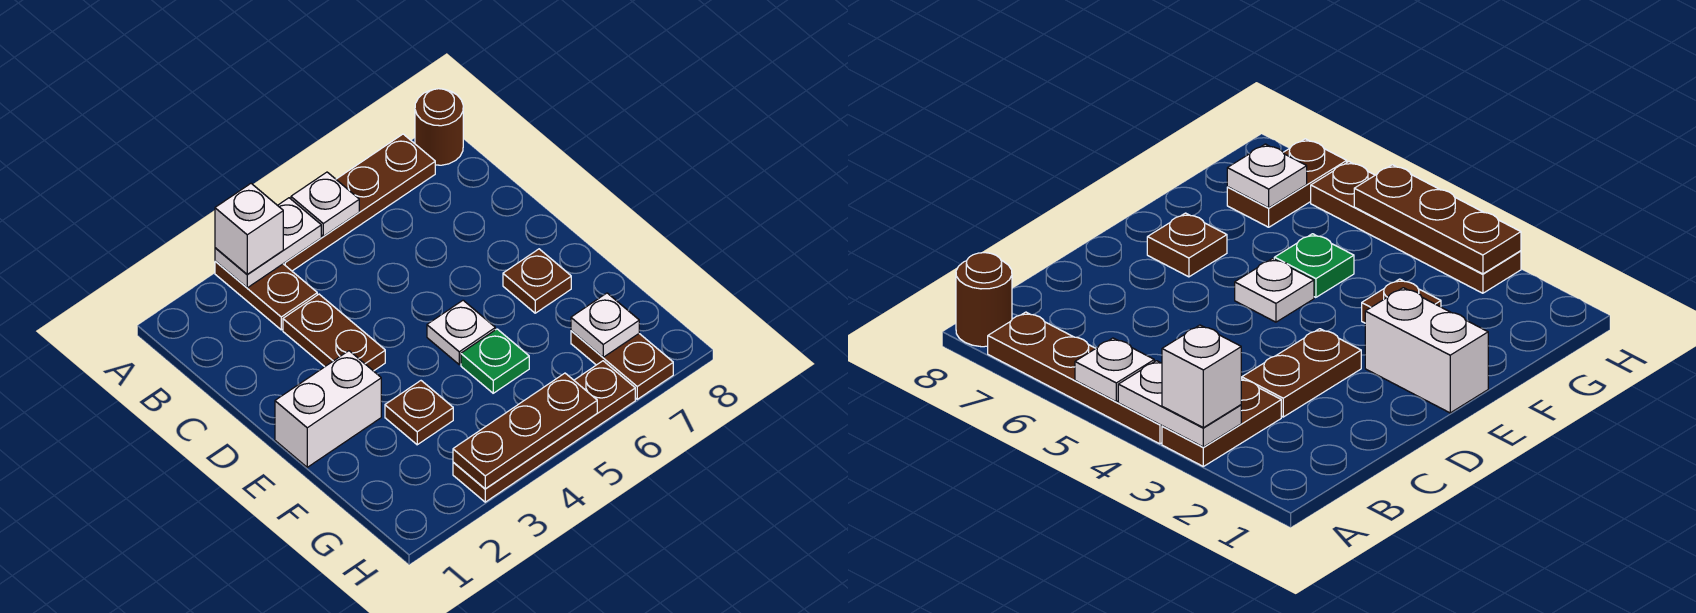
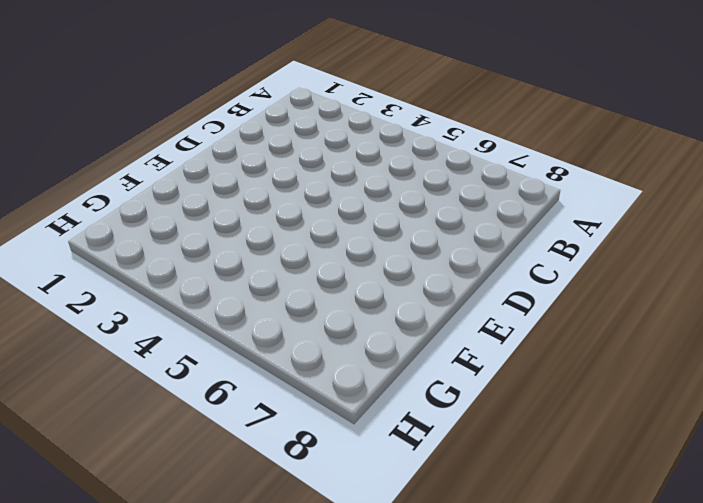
none -> brown 1x2 plate [215,261,317,330]
none -> brown 1x4 plate [284,134,435,271]
none -> brown 1x1 round brick [415,89,463,165]

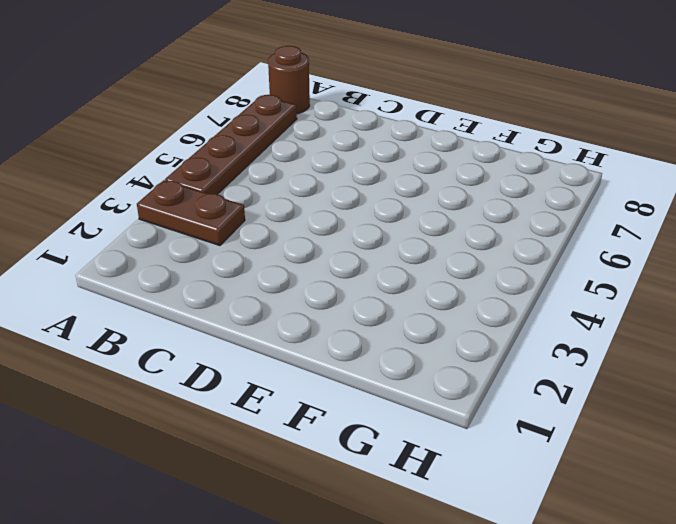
none -> brown 1x2 plate [283,294,385,371]
none -> white 1x2 brick [275,351,381,467]
none -> white 1x1 plate [427,300,495,364]

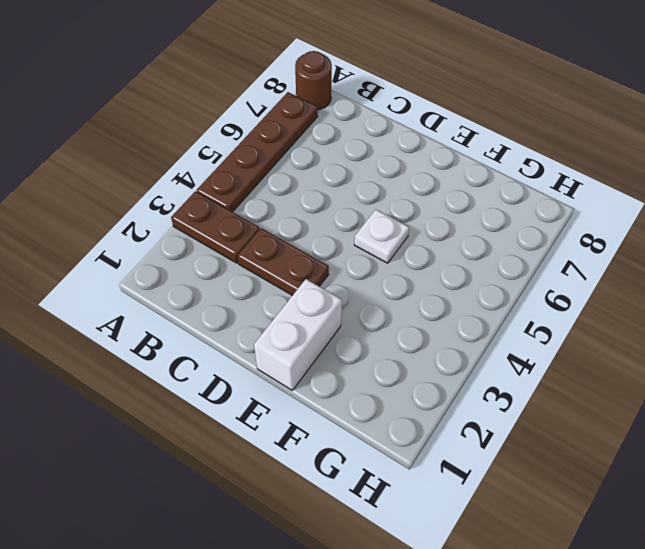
none -> brown 1x1 plate [503,249,571,313]
none -> brown 1x1 plate [385,381,453,445]
none -> green 1x1 plate [461,329,529,393]

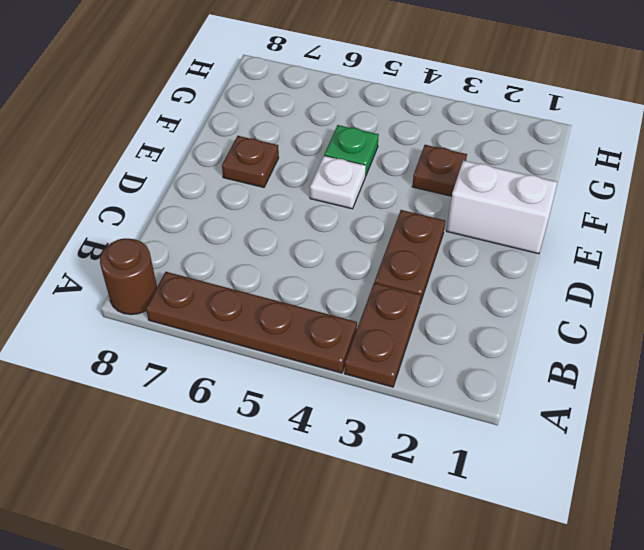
none -> brown 1x2 plate [571,331,673,399]
none -> brown 1x4 plate [453,361,635,502]
none -> white 1x2 plate [215,198,321,288]

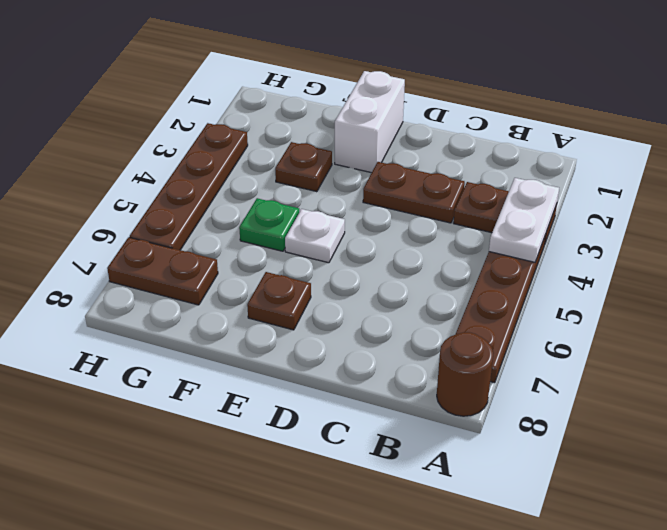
none -> white 1x1 plate [291,172,359,236]
none -> white 1x1 plate [571,293,639,357]
none -> brown 1x3 plate [453,373,597,489]

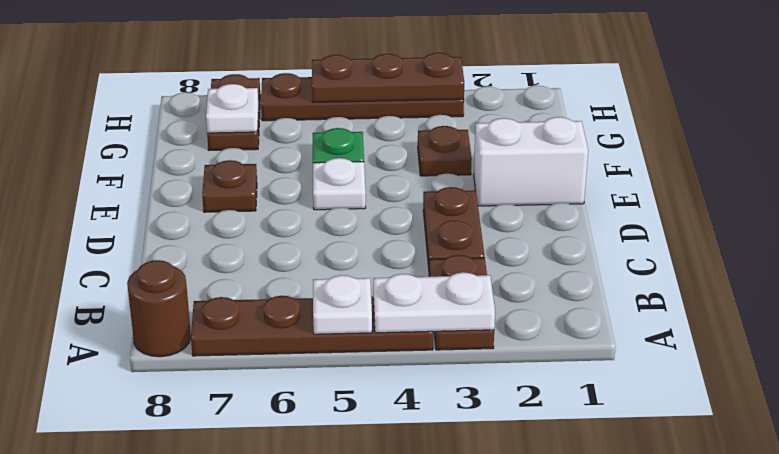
none -> white 1x1 brick [215,184,283,275]

